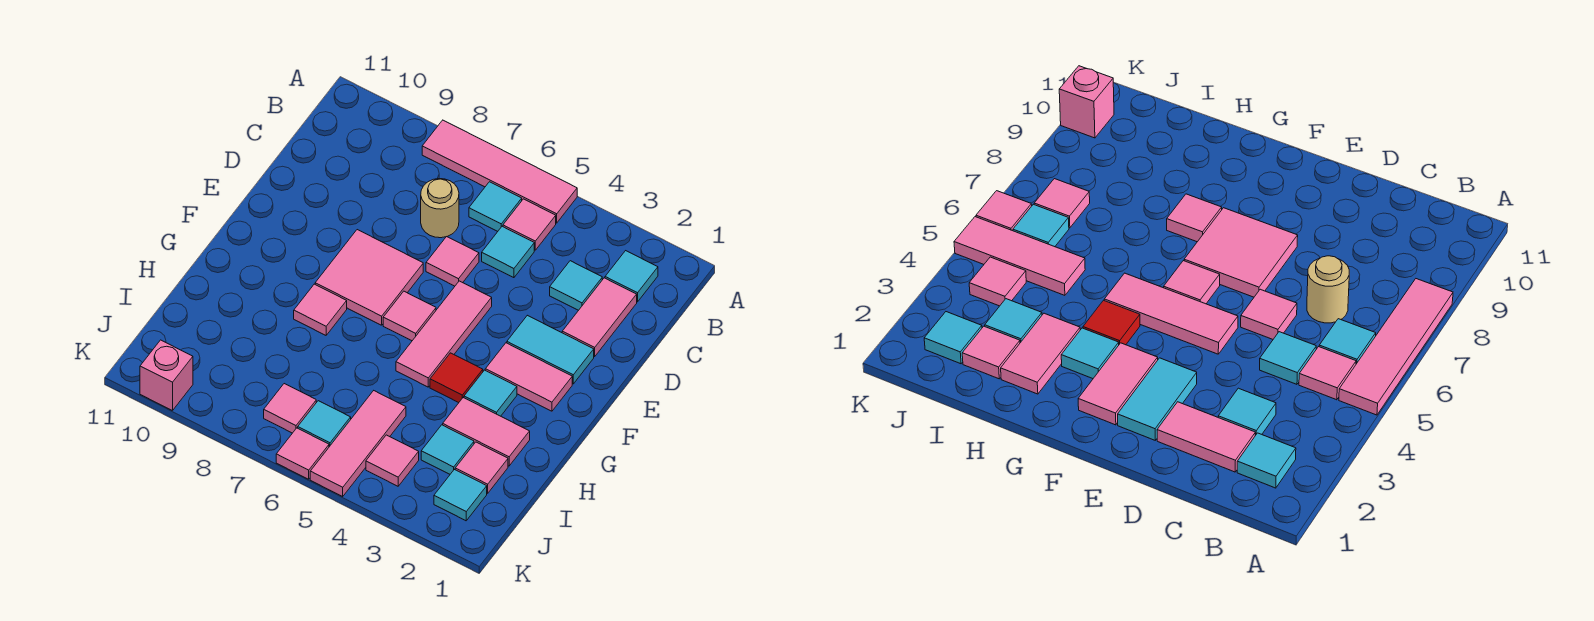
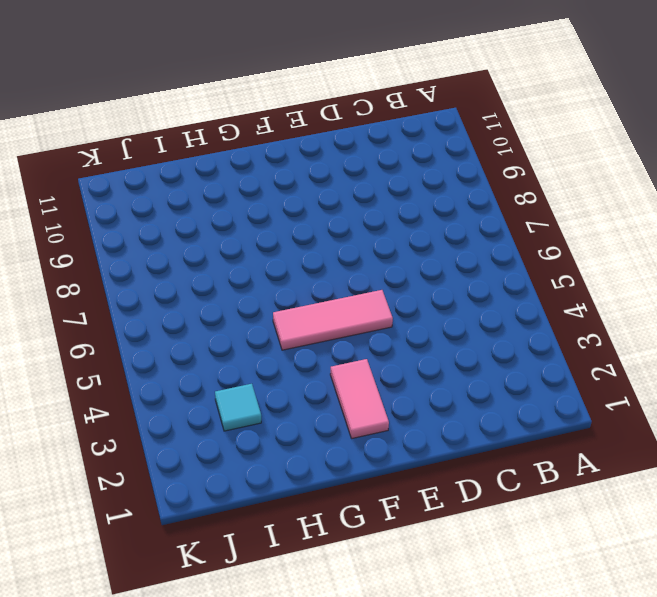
none -> pink 1x4 tile [422,120,577,223]
none -> cyan 1x1 tile [605,251,658,302]
none -> pink 1x1 tile [503,199,556,250]

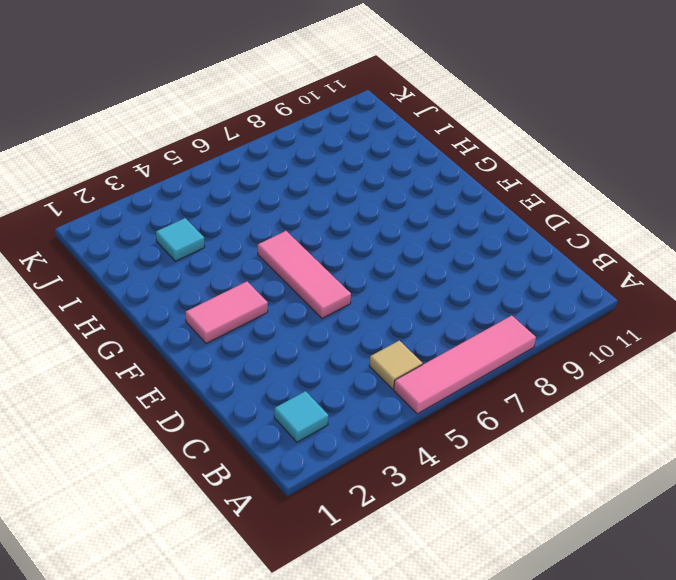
tan 1x1 tile [369,341,423,389] -> pink 1x1 tile [503,199,556,250]
none -> cyan 1x1 tile [469,182,522,231]
none -> pink 1x2 tile [562,278,637,357]
none -> cyan 1x1 tile [550,261,602,310]

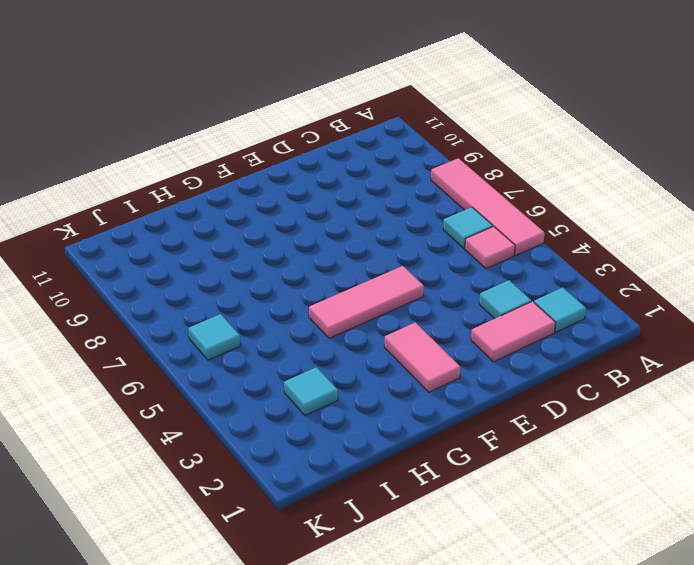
none -> cyan 1x1 tile [482,226,534,278]
none -> tan 1x1 round brick [421,179,459,238]
none -> pink 1x1 tile [426,237,479,286]

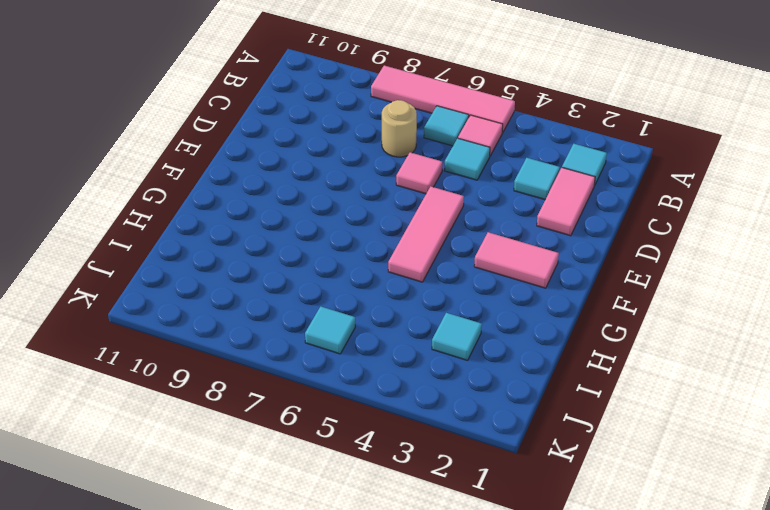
none -> cyan 1x2 tile [507,315,594,384]
none -> pink 2x2 tile [315,230,423,325]
none -> pink 1x1 tile [383,291,436,341]

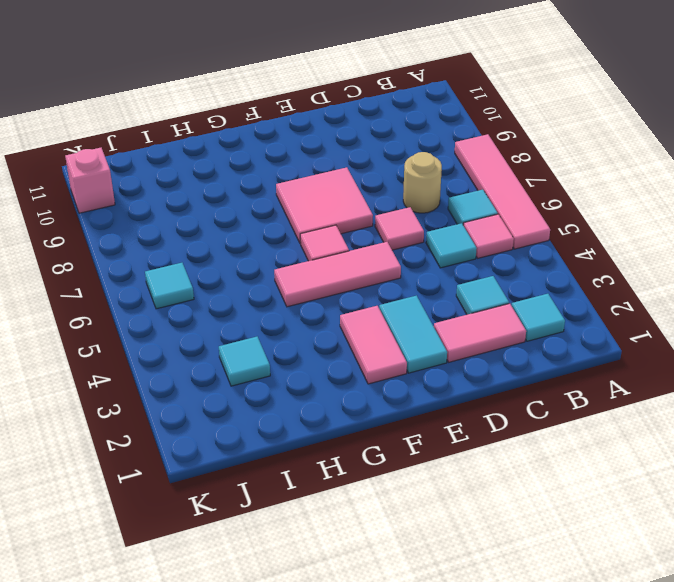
none -> cyan 1x1 tile [464,370,517,416]
none -> red 1x1 tile [430,353,483,403]
none -> pink 1x1 tile [294,284,347,335]

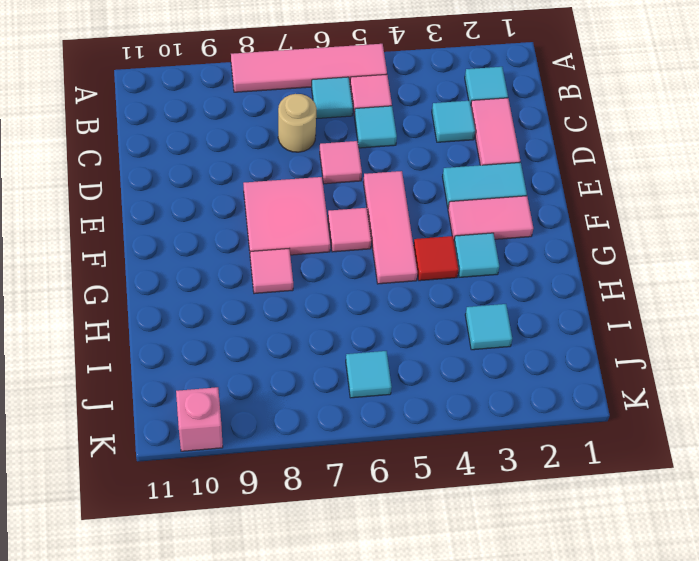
none -> pink 1x2 tile [443,398,530,466]
none -> pink 1x1 tile [455,442,508,493]
none -> pink 1x3 tile [310,391,406,496]

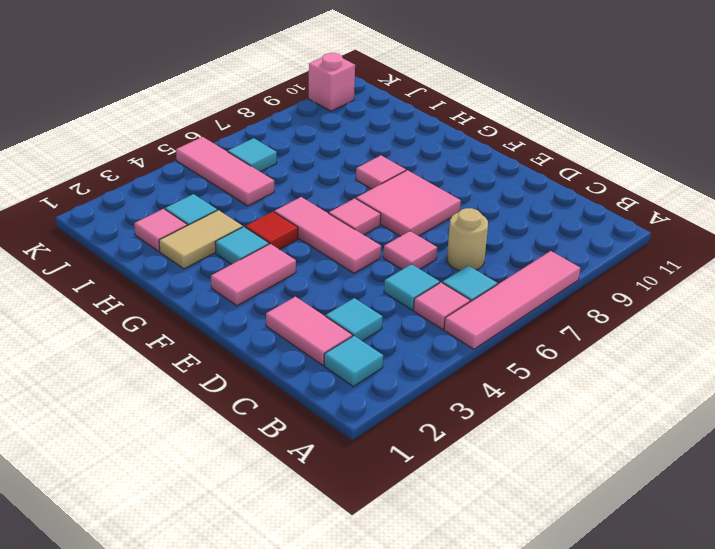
tan 1x2 tile [159,210,243,269] -> pink 1x2 tile [443,398,530,466]
none -> cyan 1x2 tile [507,315,594,384]
none -> cyan 1x1 tile [434,469,487,521]
none -> pink 1x1 tile [366,435,419,486]

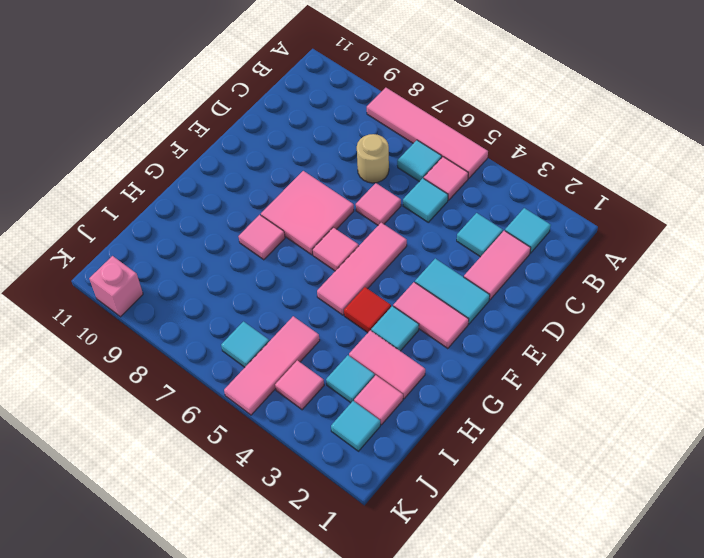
none -> pink 1x1 tile [264,384,316,433]
none -> pink 1x1 tile [276,428,329,479]

